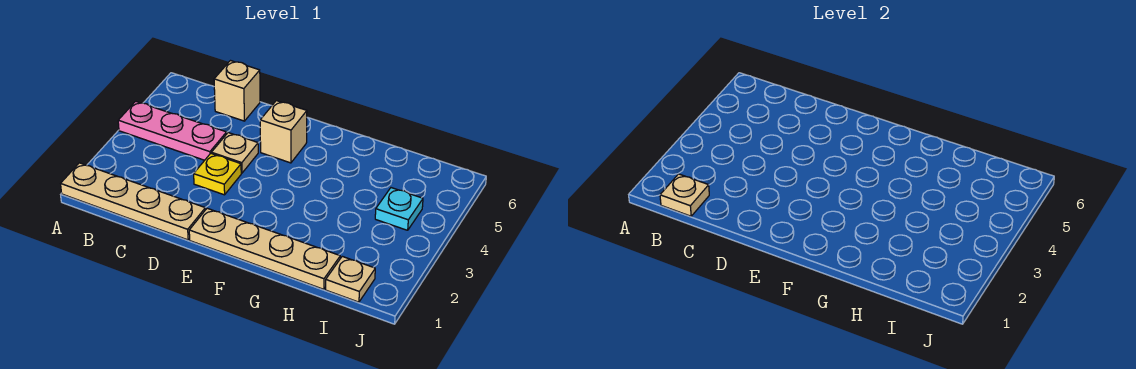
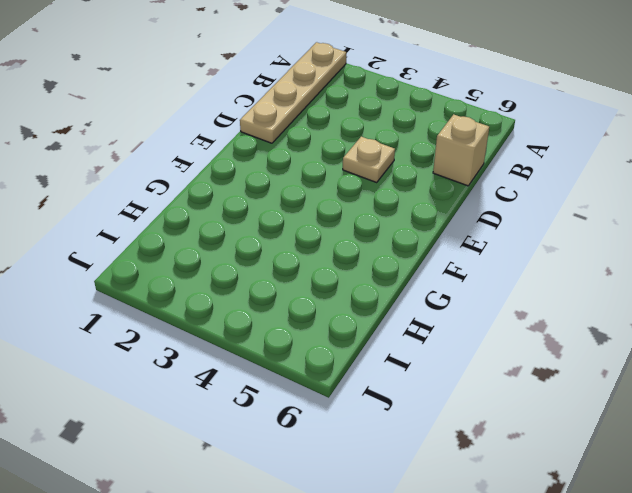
none -> pink 1x3 plate [118,101,227,160]
none -> yellow 1x1 plate [194,153,241,195]

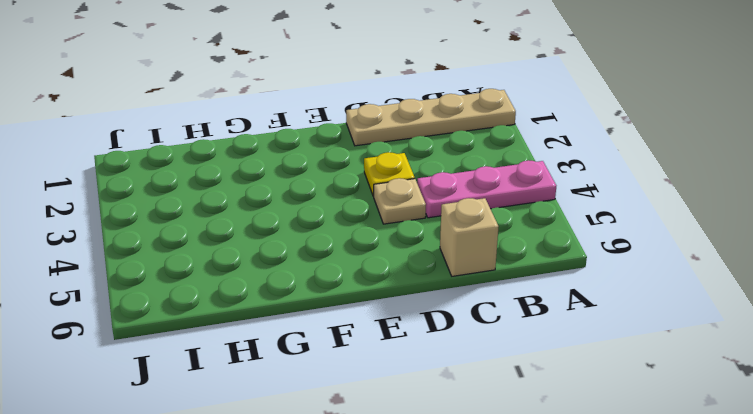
none -> tan 1x4 plate [189,208,340,289]
none -> tan 1x1 brick [260,101,307,163]

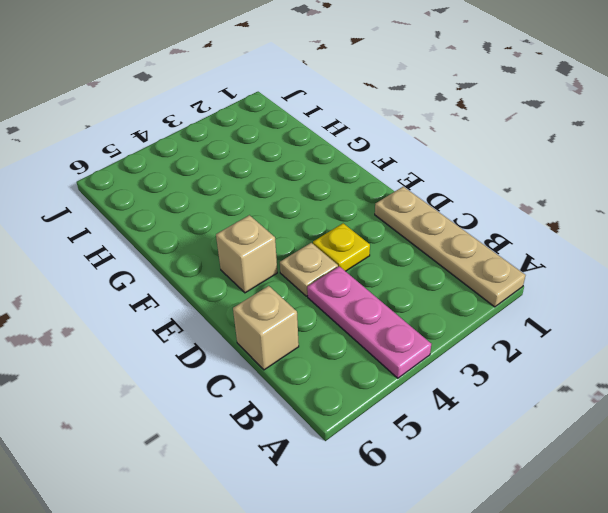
none -> tan 1x4 plate [189,208,340,289]
none -> tan 1x1 plate [326,256,375,302]

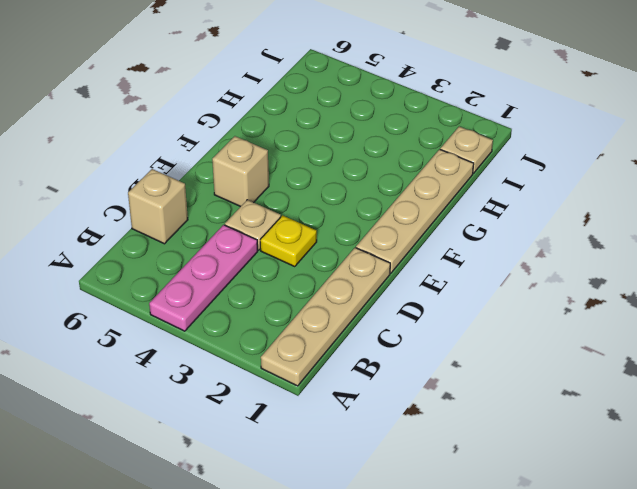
none -> cyan 1x1 plate [375,188,423,230]
none -> tan 1x1 plate [660,174,709,216]

